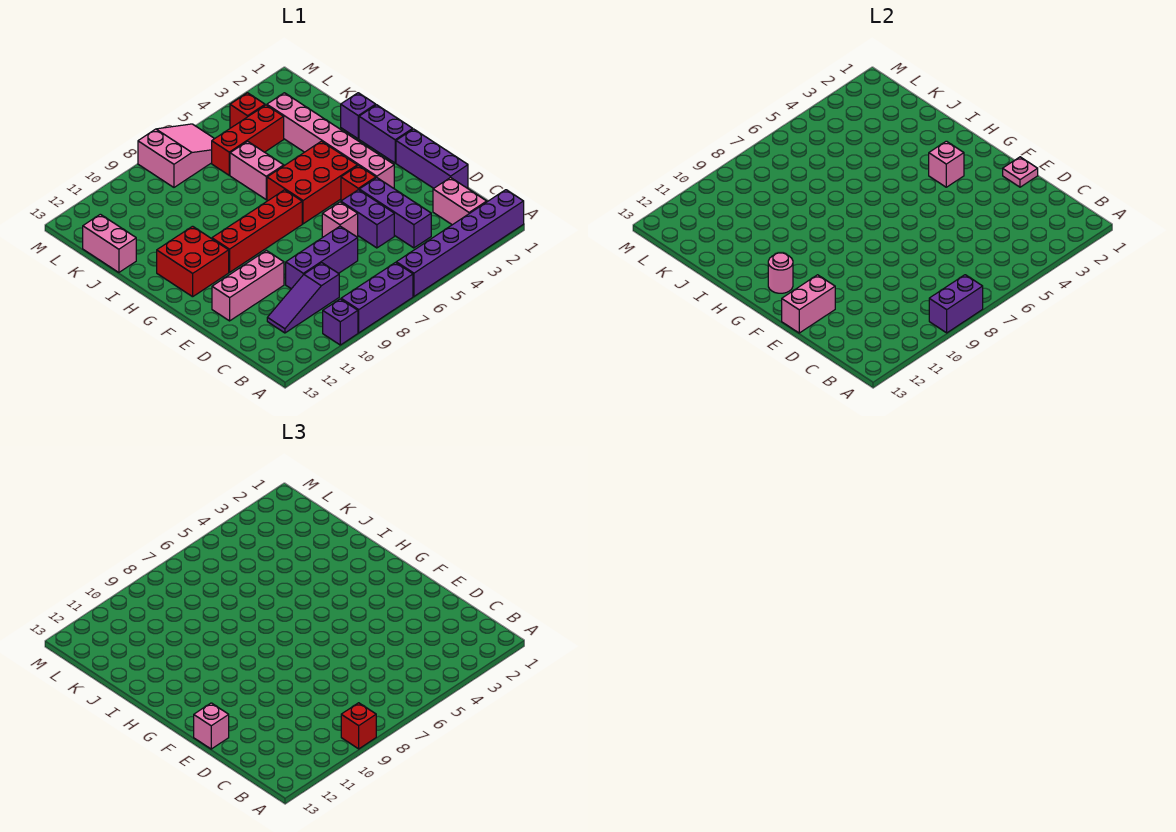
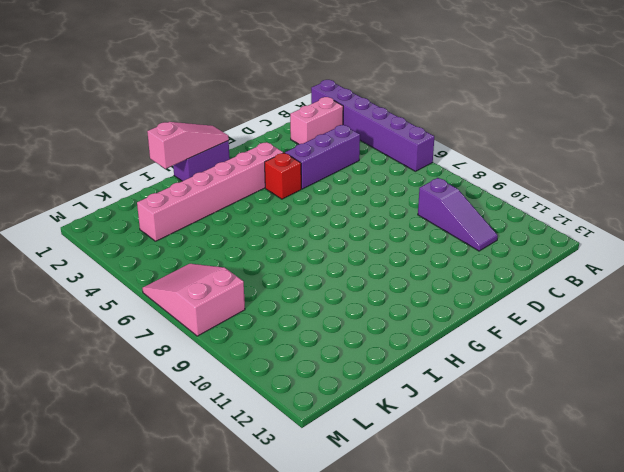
pink 1x3 slope [147,122,229,169] -> none
none -> purple 1x3 brick [341,263,413,333]
none -> purple 1x1 brick [323,299,358,345]
none -> purple 1x3 brick [396,129,468,188]
none -> purple 1x2 brick [341,190,394,248]

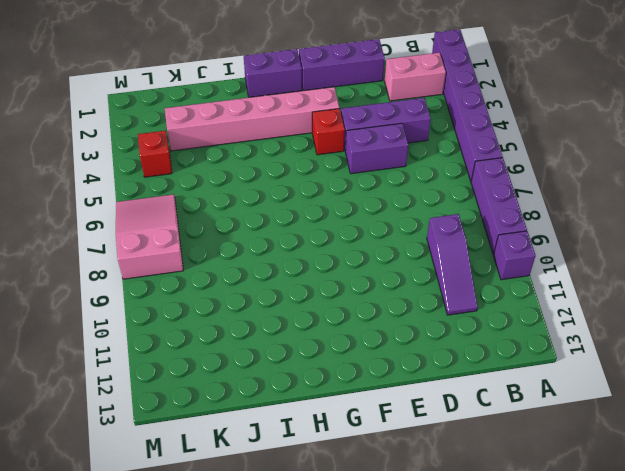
none -> purple 1x3 brick [286,226,358,289]
none -> pink 1x1 brick [322,202,358,237]
none -> pink 1x3 brick [212,251,284,321]
none -> red 2x3 brick [267,141,357,224]

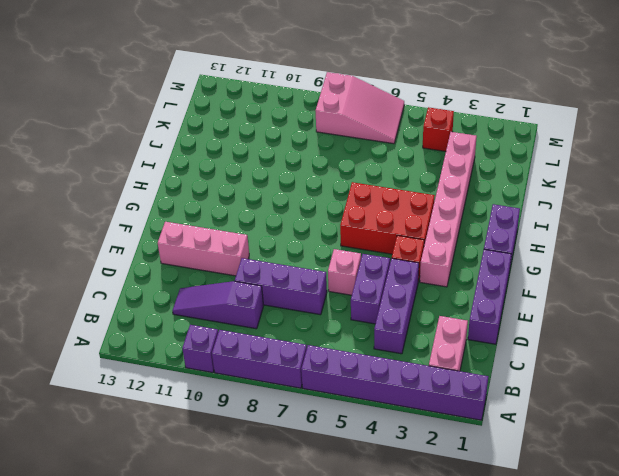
none -> red 1x4 brick [212,190,302,272]
none -> red 2x2 brick [157,226,229,297]
none -> purple 1x1 brick [341,93,376,139]
none -> pink 1x2 brick [230,141,284,199]

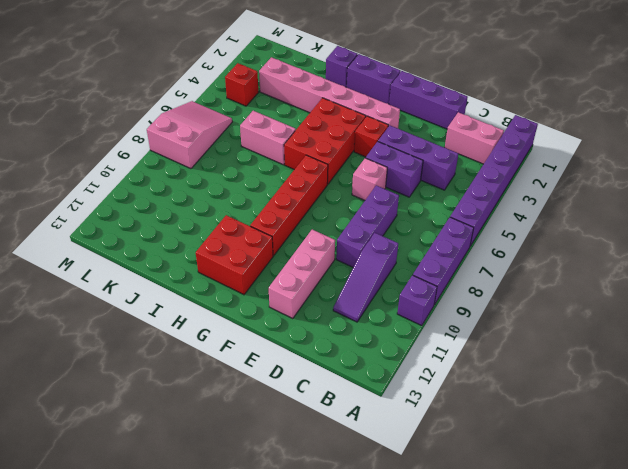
none -> pink 1x2 brick [83,214,136,272]
none -> red 1x3 brick [212,105,284,175]
none -> purple 1x2 brick [929,275,983,333]
none -> pink 1x1 plate [1003,157,1038,187]

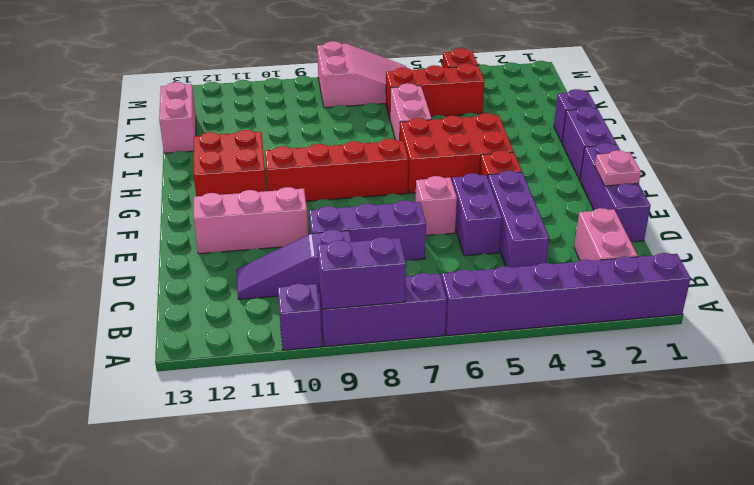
none -> pink 1x6 brick [267,93,394,188]
none -> pink 1x2 brick [782,275,835,333]
none -> pink 1x1 brick [929,141,964,187]
none -> pink 1x1 round brick [768,253,793,293]

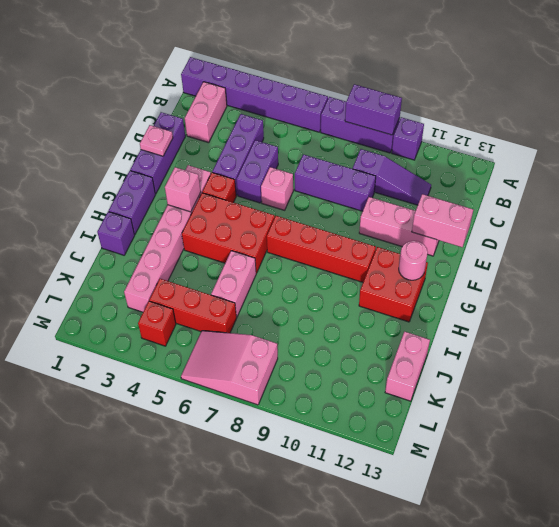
none -> red 1x1 brick [341,703,376,749]
none -> pink 1x1 brick [194,703,229,749]

